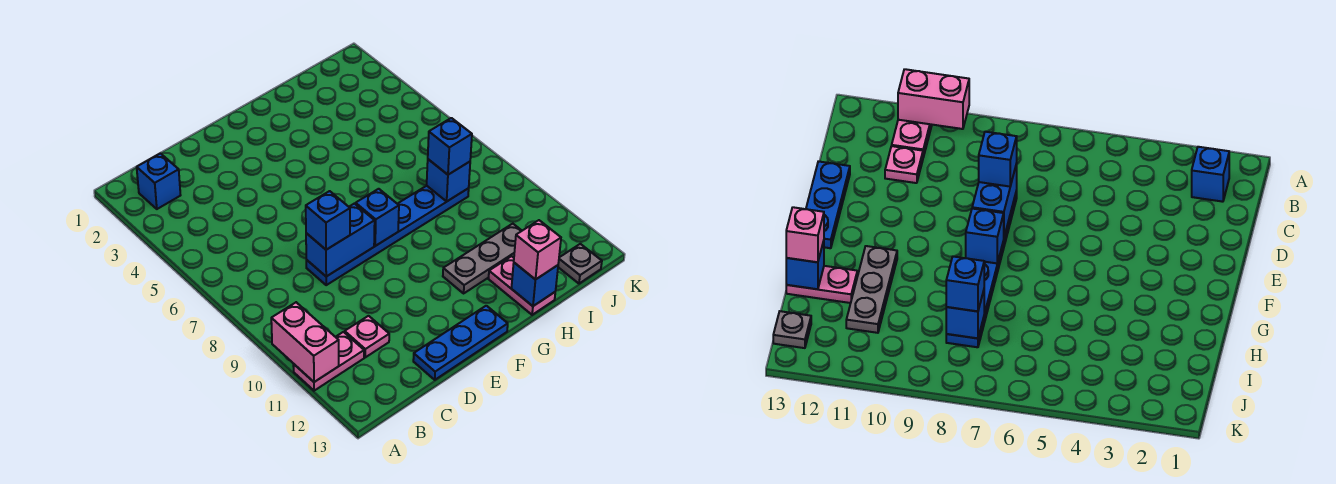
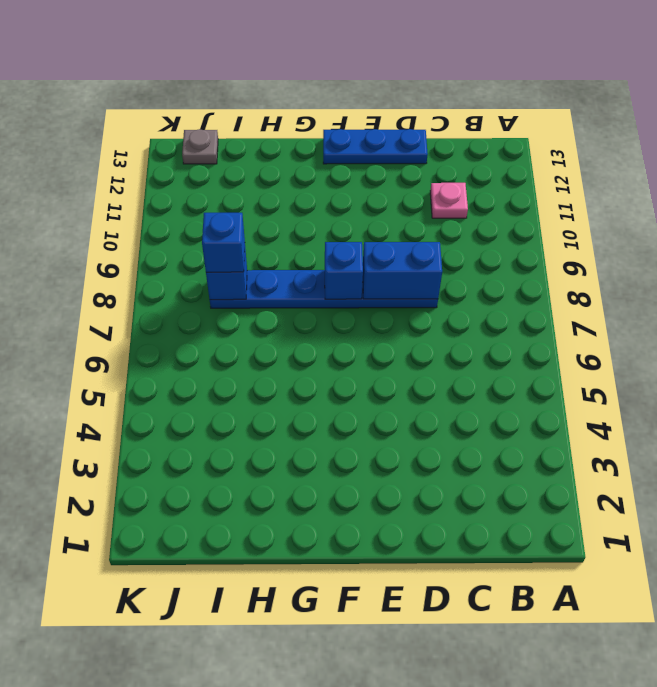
none -> pink 1x2 plate [293,332,364,391]
none -> blue 1x1 brick [137,153,181,209]
none -> grey 1x3 plate [443,224,522,293]

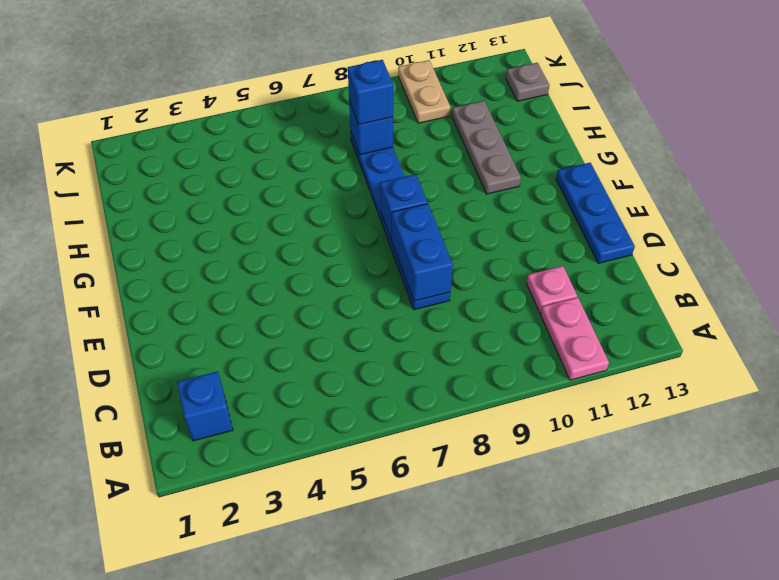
tan 1x2 plate [398,60,451,123] -> none
none -> pink 1x2 plate [489,256,555,315]
none -> pink 1x2 brick [271,302,339,382]
none -> blue 1x1 brick [511,263,558,306]

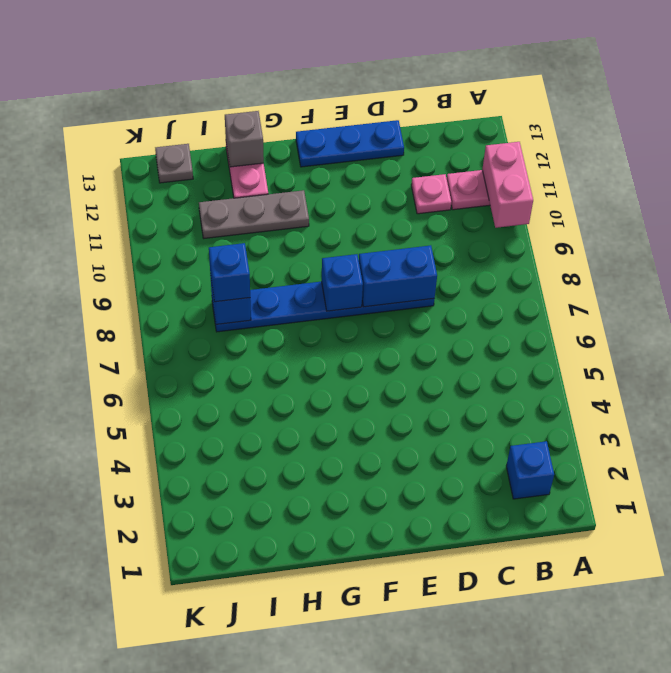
grey 1x1 brick [225,111,264,167] -> blue 1x1 brick [511,263,558,306]
none -> blue 1x1 brick [306,191,350,250]
none -> pink 1x1 brick [514,220,561,280]

